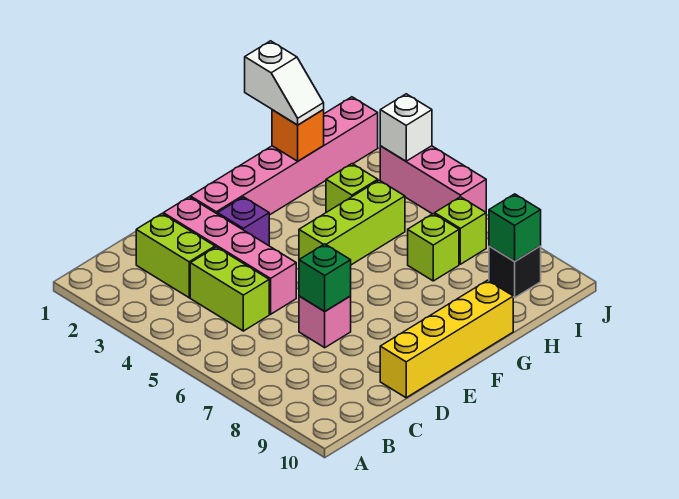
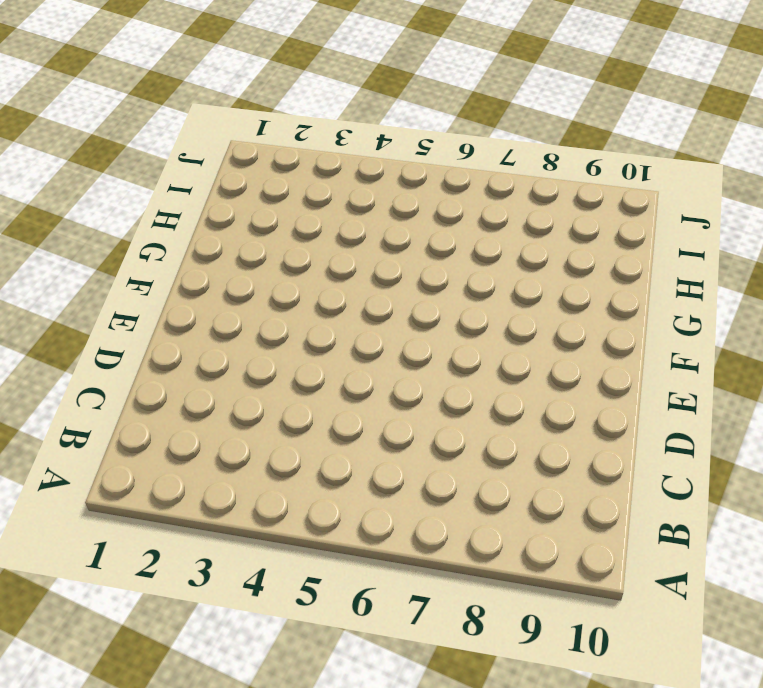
none -> lime 1x2 brick [136,214,215,298]
none -> lime 1x2 brick [190,247,269,331]
none -> pink 1x4 brick [163,197,296,314]

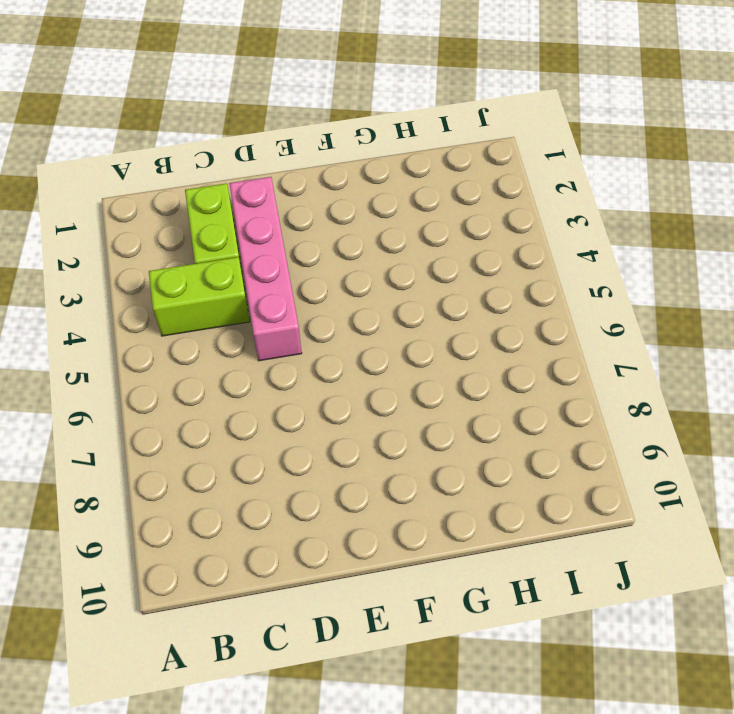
lime 1x2 brick [149,257,250,336] -> lime 1x2 brick turned to [190,247,269,331]
none -> pink 1x1 brick [299,296,351,348]
none -> yellow 1x4 brick [380,280,513,398]
none -> pink 1x6 brick [190,97,378,215]

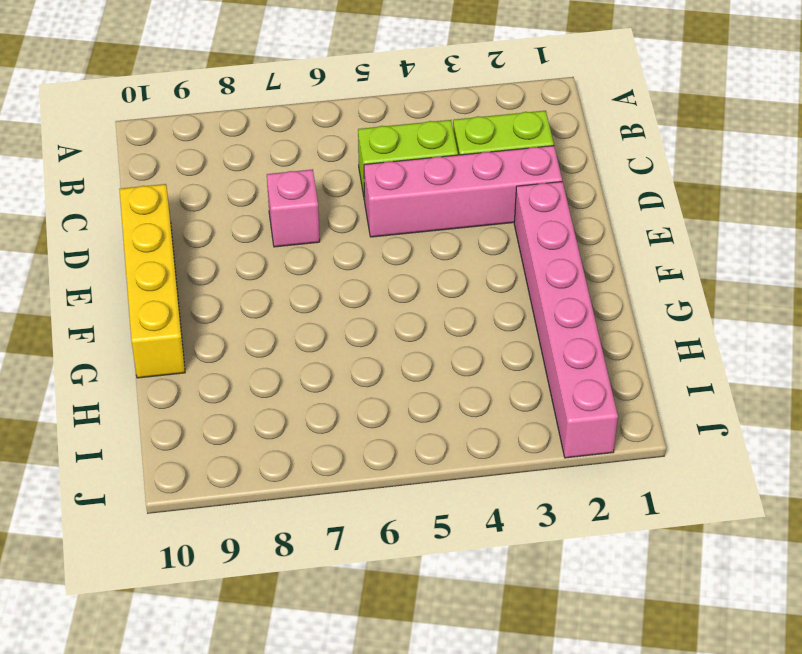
none -> purple 1x1 brick [218,197,269,246]
none -> lime 1x3 brick [299,180,405,265]
none -> lime 1x1 brick [326,164,378,212]

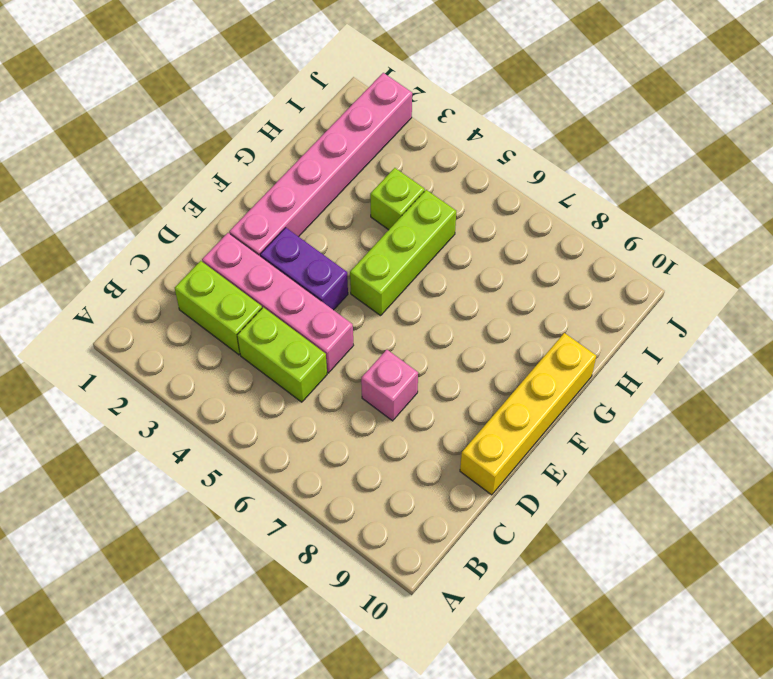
purple 1x2 brick [260,228,348,310] -> purple 1x1 brick [218,197,269,246]
none -> lime 1x1 brick [408,214,459,281]
none -> lime 1x1 brick [435,197,486,264]
none -> black 1x1 brick [489,246,541,298]

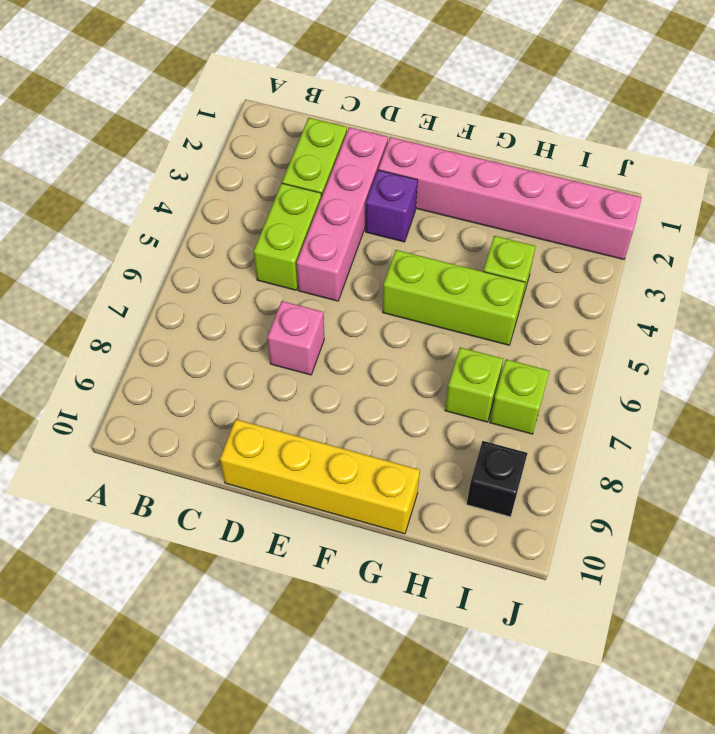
none -> pink 1x3 brick [380,146,486,214]
none -> green 1x1 brick [299,244,351,311]
none -> orange 1x1 brick [272,110,324,161]

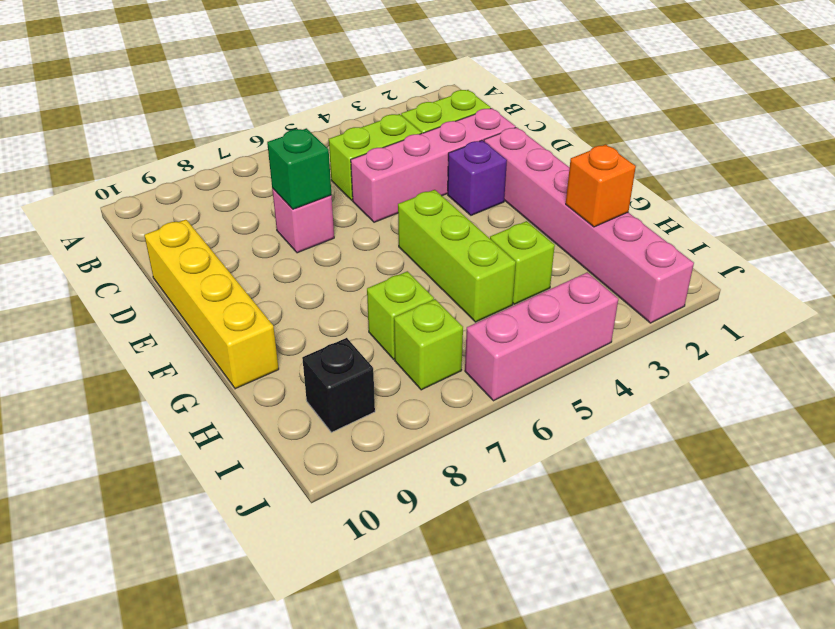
none -> green 1x1 brick [489,194,541,261]
none -> white 1x1 brick [380,94,432,161]
none -> white 1x2 slope [245,41,324,125]

